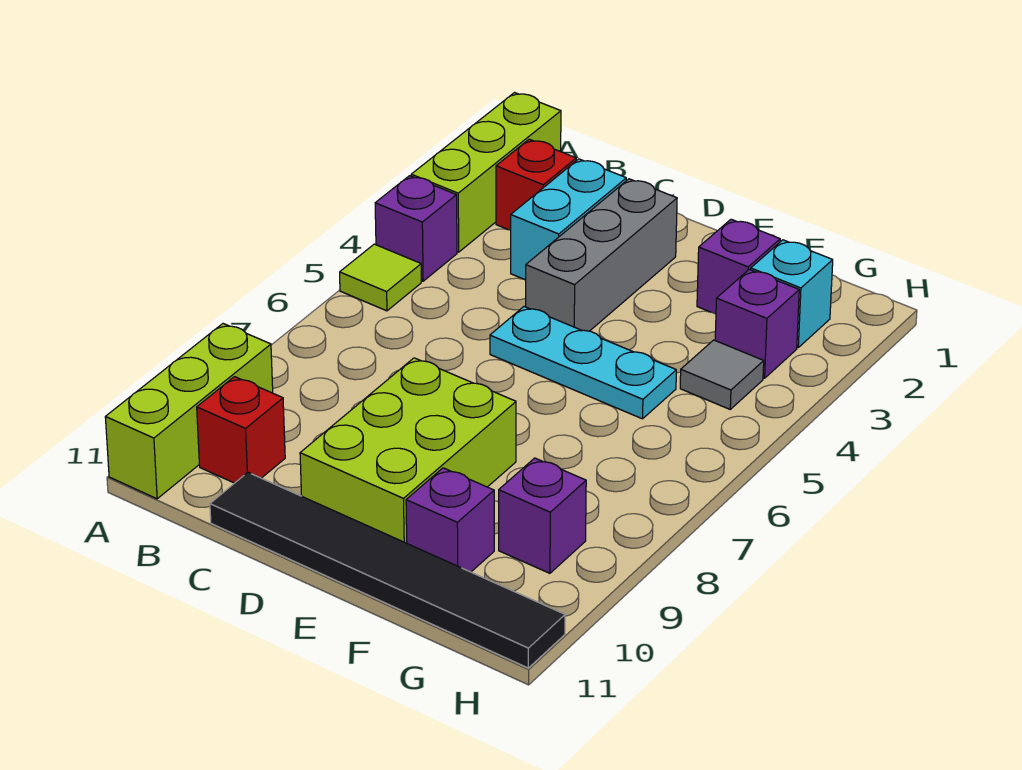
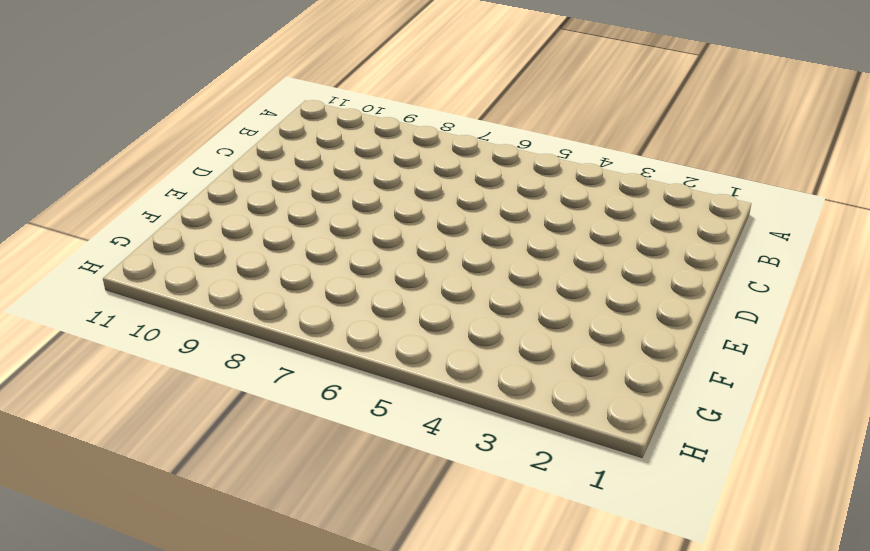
none -> lime 1x3 brick [411,93,561,252]
none -> purple 1x1 brick [375,176,457,281]
none -> lime 1x1 tile [340,244,421,311]

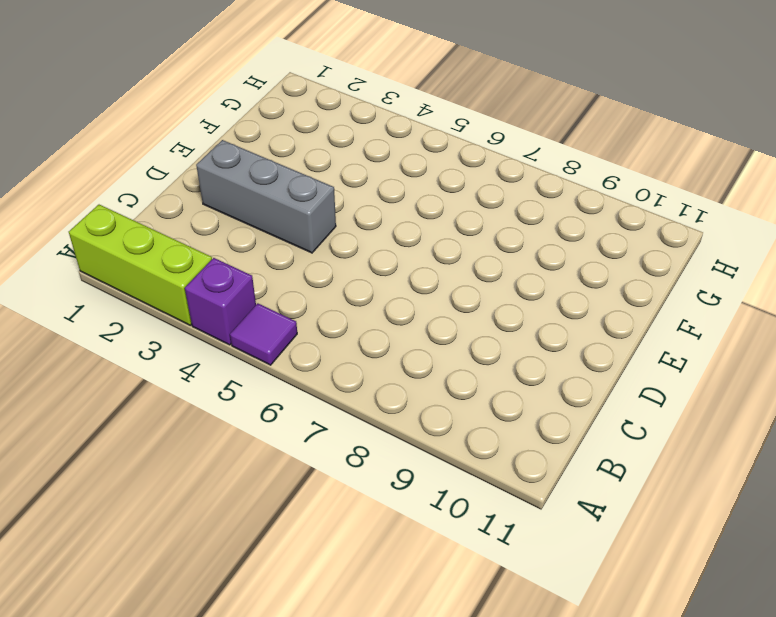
purple 1x1 tile [230,303,297,365] -> lime 1x1 tile [340,244,421,311]
none -> lime 1x3 brick [105,324,273,499]
none -> red 1x1 brick [496,139,576,230]
none -> red 1x1 brick [197,377,285,483]

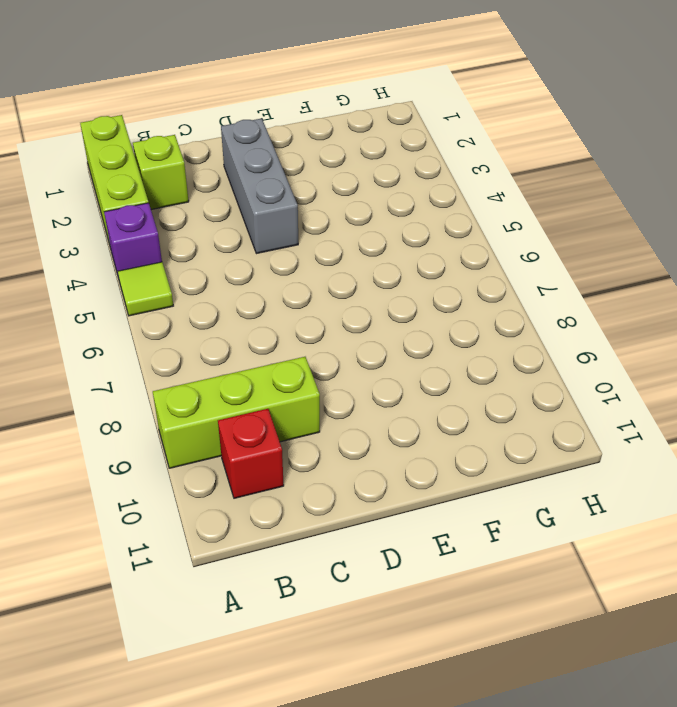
lime 1x3 brick [153,357,320,468] -> lime 1x3 brick turned to [105,324,273,499]
lime 1x1 brick [133,135,189,210] -> red 1x1 brick [496,139,576,230]
none -> cyan 1x2 brick [511,159,626,280]
none -> black 1x6 tile [210,472,565,668]
none -> cyan 1x3 plate [490,307,676,419]

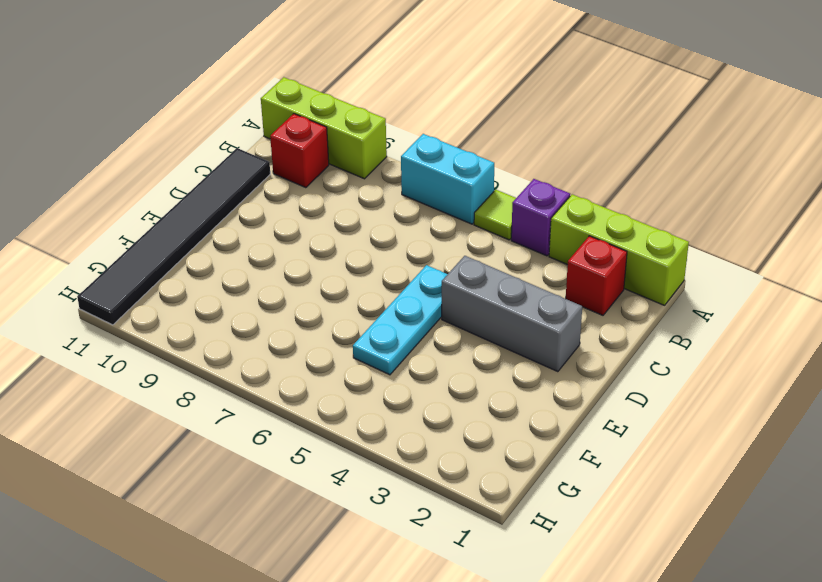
cyan 1x2 brick [401,134,494,224] -> cyan 1x2 brick moved to [511,159,626,280]
none -> lime 2x3 brick [300,358,516,543]
none -> purple 1x1 brick [697,219,780,314]
none -> purple 1x1 brick [406,468,494,572]

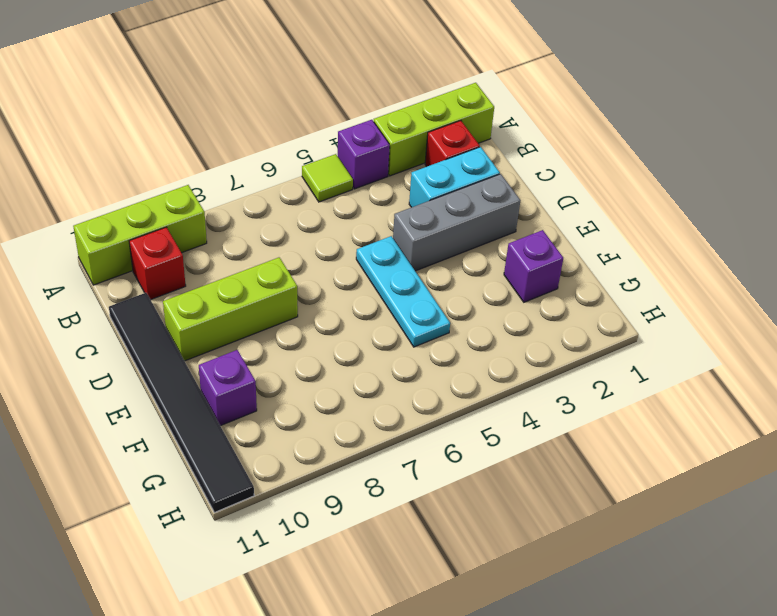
lime 1x3 brick [163,257,298,361] -> lime 2x3 brick [300,358,516,543]
none -> cyan 1x1 brick [751,240,833,348]
none -> purple 1x1 brick [715,270,799,378]
none -> grey 1x1 tile [680,340,764,409]

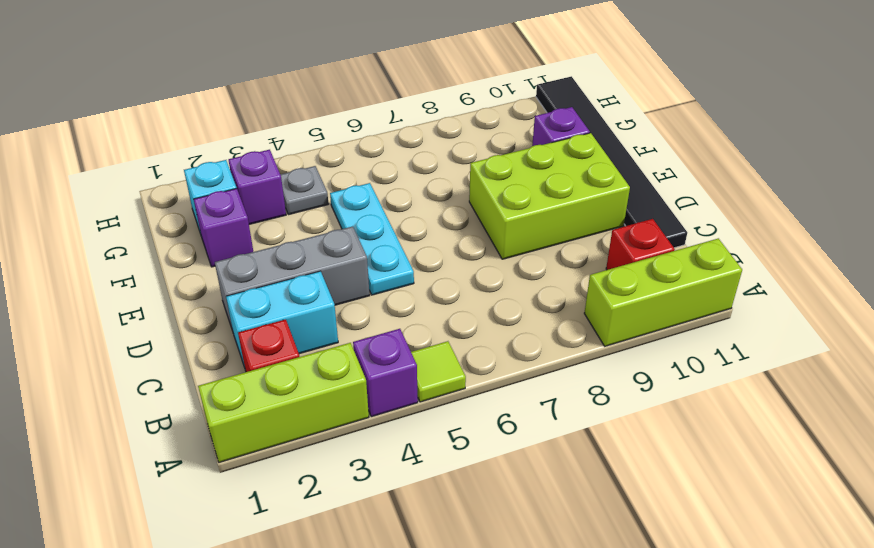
grey 1x1 plate [280,166,328,215] -> grey 1x1 tile [680,340,764,409]
none -> purple 1x1 brick [499,458,586,573]

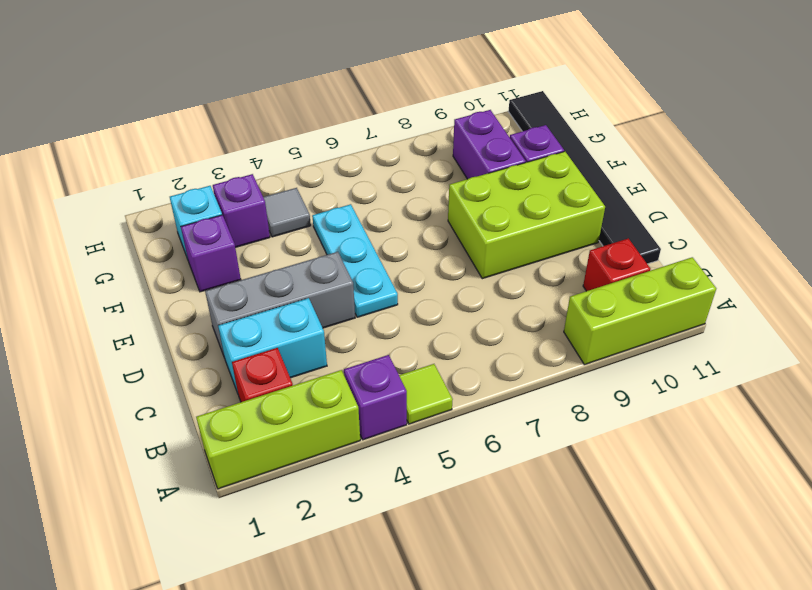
purple 1x2 brick [453,110,526,179] -> purple 1x1 brick [499,458,586,573]

